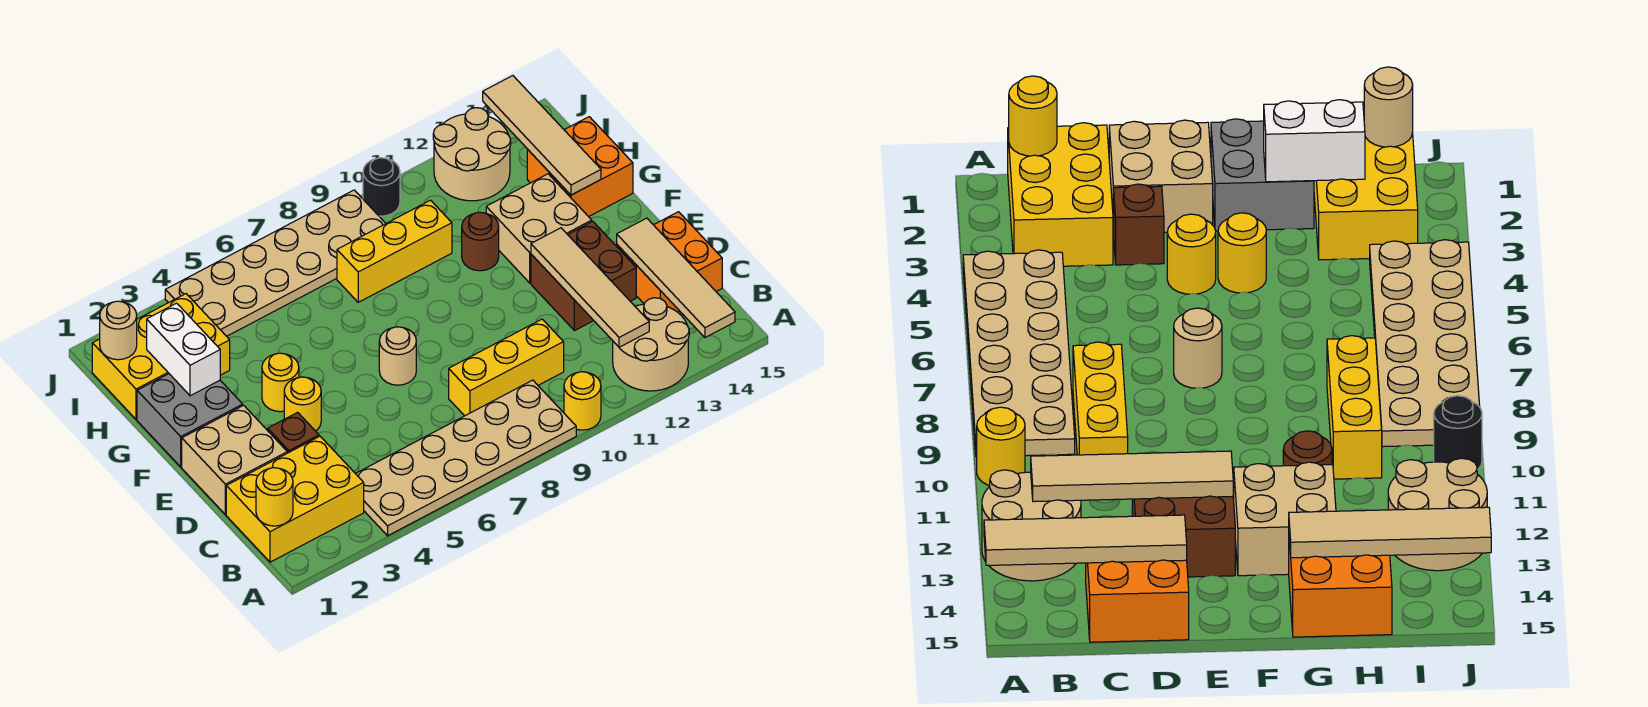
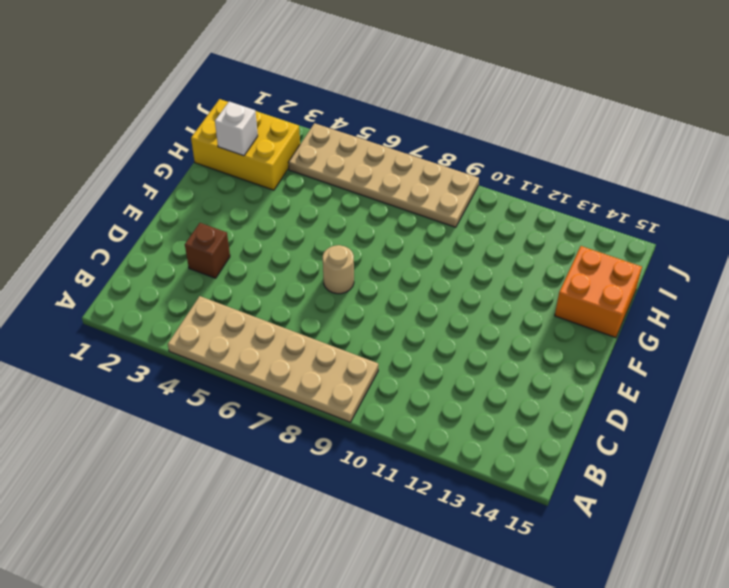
white 1x1 brick [215,102,258,156] -> white 1x2 brick [147,303,220,396]
none -> yellow 1x1 round brick [564,372,601,430]
none -> tan 2x2 round brick [613,298,689,391]
none -> yellow 2x3 brick [226,436,364,562]

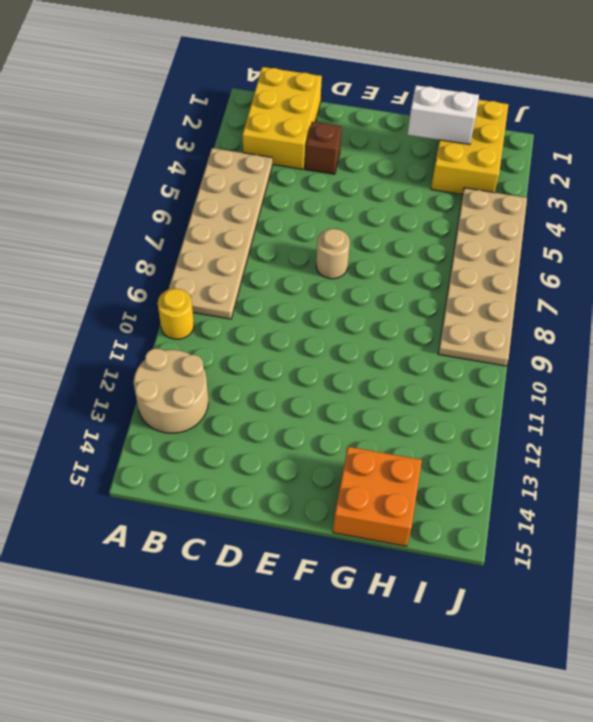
none -> yellow 1x3 brick [449,319,564,416]
none -> orange 2x2 brick [617,212,722,312]
none -> tan 2x2 brick [182,405,287,515]

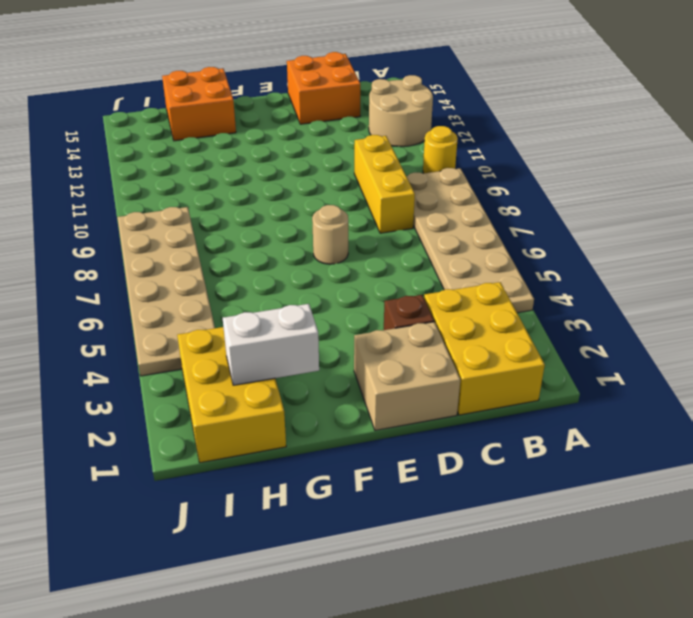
none -> brown 2x2 brick [531,221,636,331]
none -> yellow 1x1 round brick [284,377,321,431]
none -> grey 2x2 brick [137,374,243,467]

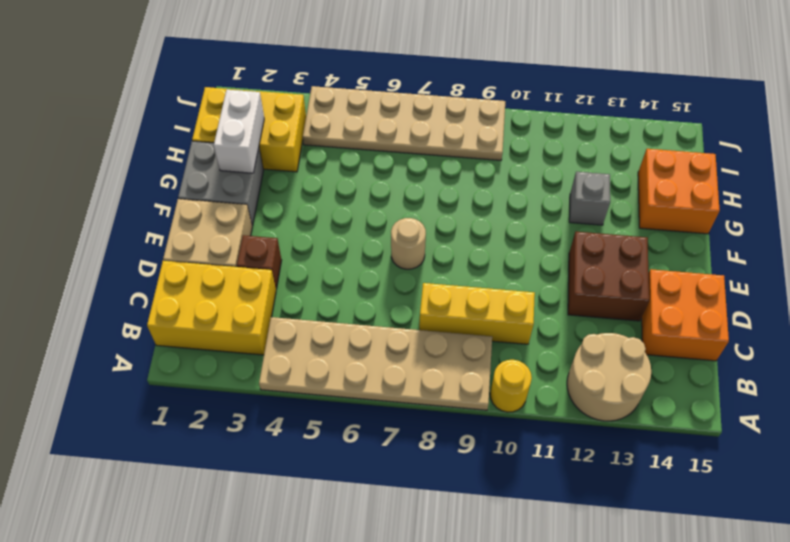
grey 1x1 brick [569,172,610,225] -> tan 2x2 brick [486,174,592,283]
none -> yellow 1x1 round brick [284,377,321,431]
none -> yellow 1x1 round brick [262,353,299,412]
none -> brown 1x1 round brick [462,212,499,271]

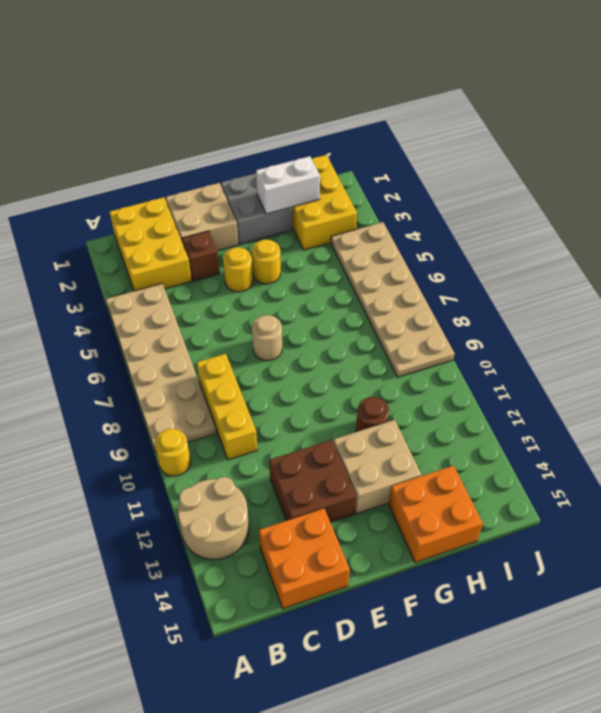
none -> yellow 1x3 brick [337,200,452,302]
none -> tan 2x2 round brick [433,108,511,201]
none -> black 1x1 round brick [363,158,400,216]

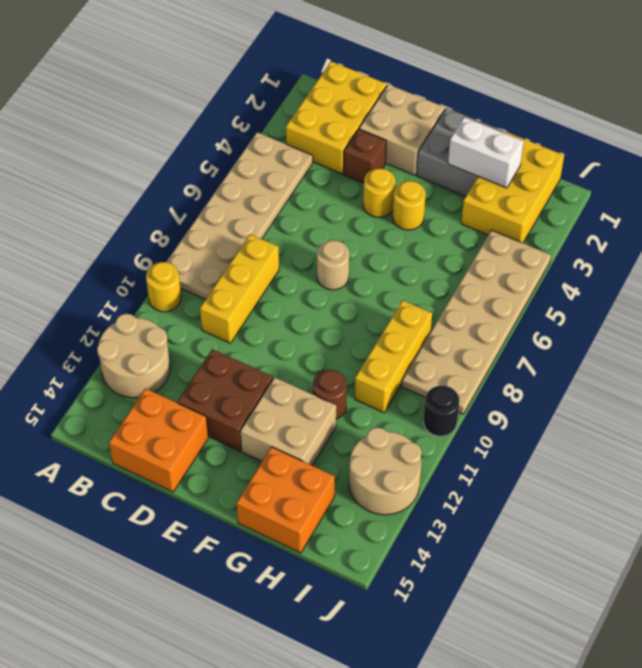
none -> tan 1x4 tile [617,218,735,338]
none -> yellow 1x1 round brick [256,468,293,526]
none -> tan 1x4 tile [531,228,649,347]

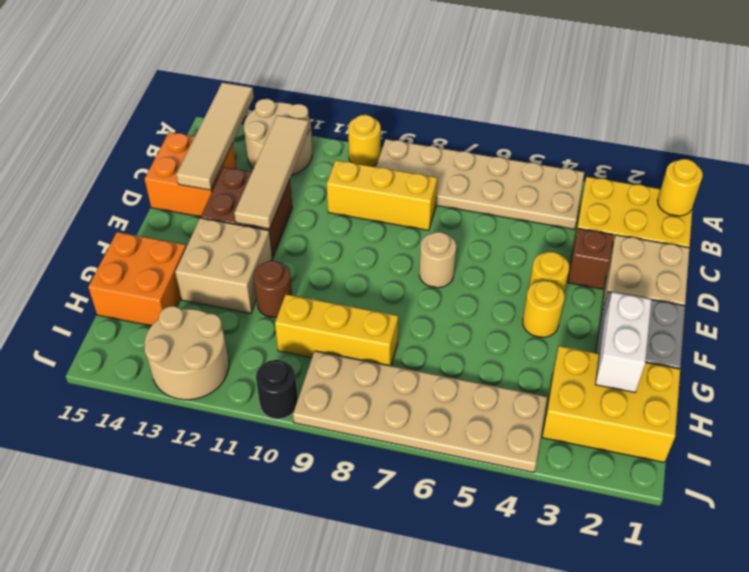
none -> tan 1x4 tile [483,76,601,195]
none -> tan 1x1 round brick [100,301,137,360]

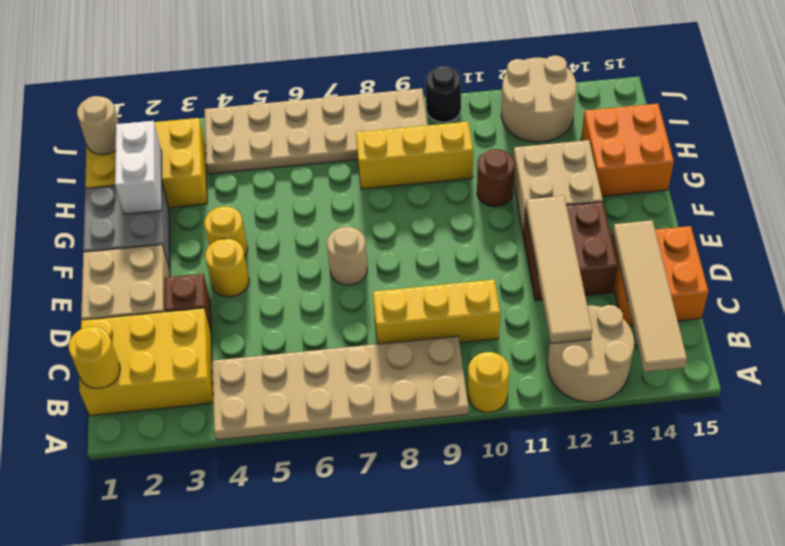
none -> tan 1x4 tile [483,76,601,195]

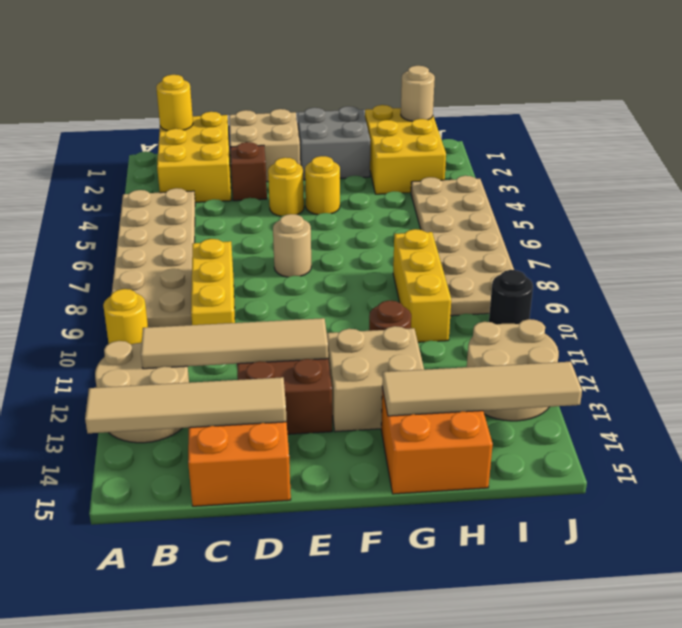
none -> white 1x2 brick [147,303,220,396]

